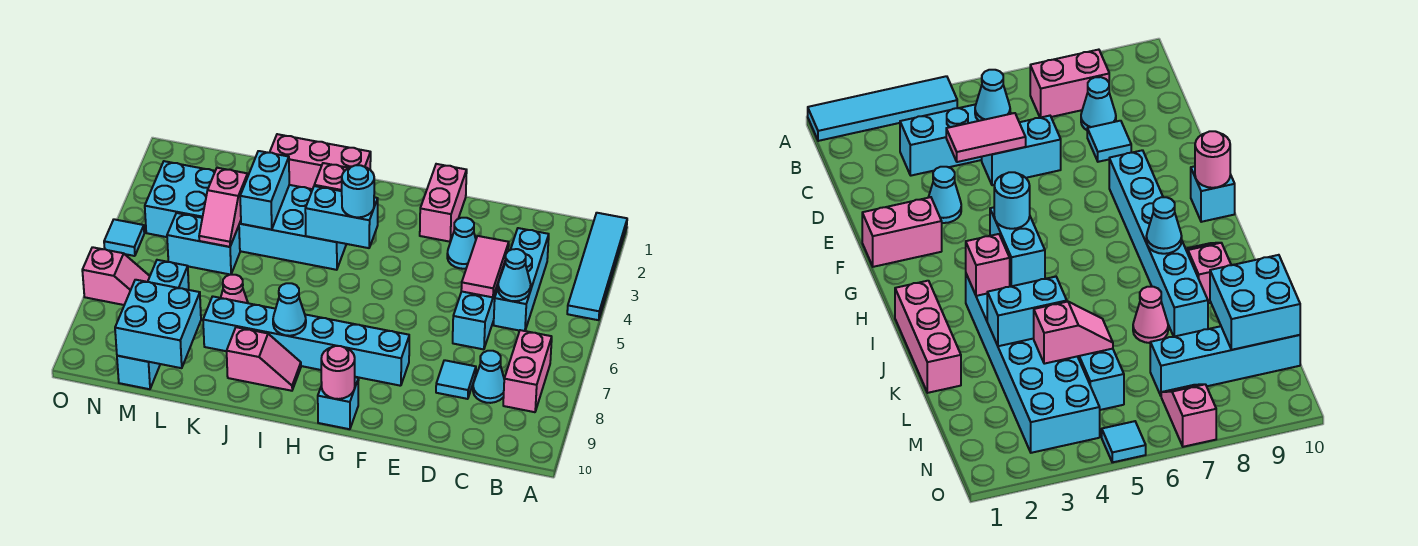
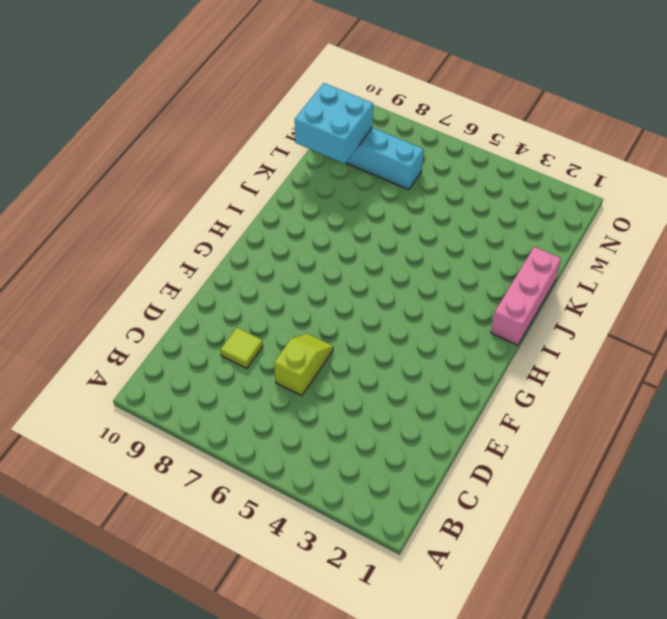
lime 1x2 slope [274,334,333,396] -> cyan 1x2 brick [453,275,501,349]
lime 1x1 tile [221,328,263,368] -> cyan 1x1 tile [436,360,476,399]
none -> cyan 1x4 tile [567,213,627,320]
none -> pink 1x2 brick [503,330,552,412]
none -> cyan 1x3 brick [494,228,549,331]

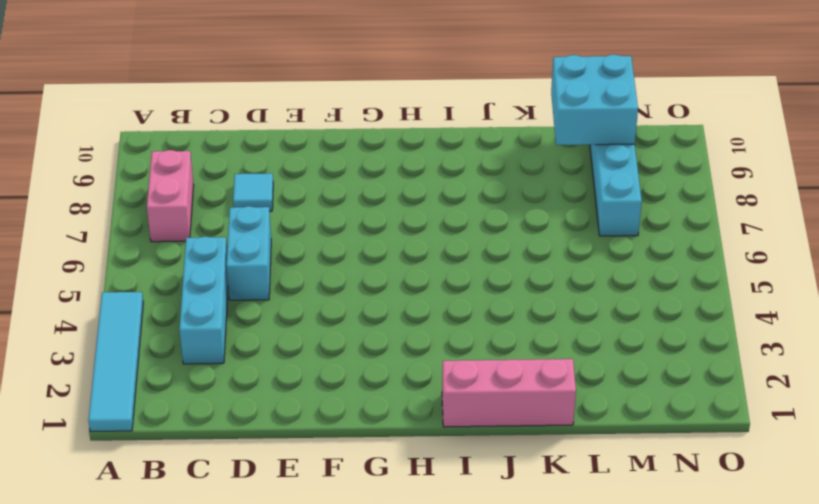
none -> cyan 1x1 cone [473,351,504,403]
none -> cyan 1x1 cone [447,218,476,269]
none -> pink 1x2 brick [420,164,467,242]

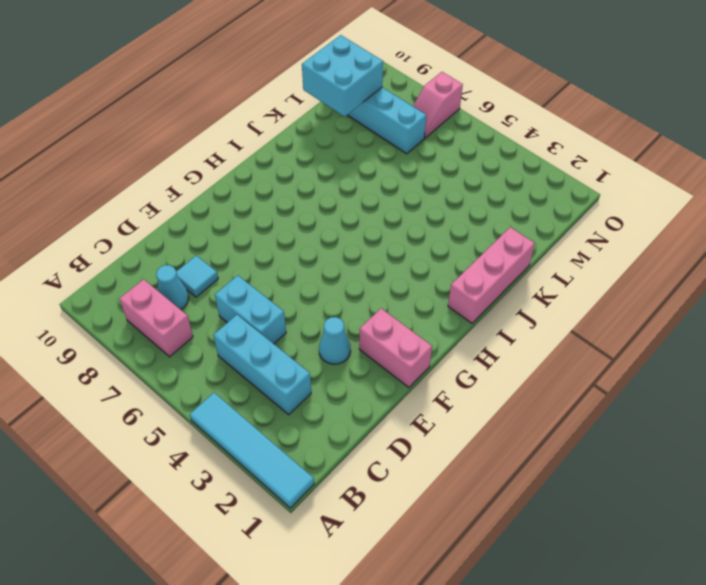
none -> cyan 1x6 brick [203,296,409,386]
none -> cyan 1x1 brick [318,377,359,429]
none -> cyan 2x6 brick [145,161,346,270]

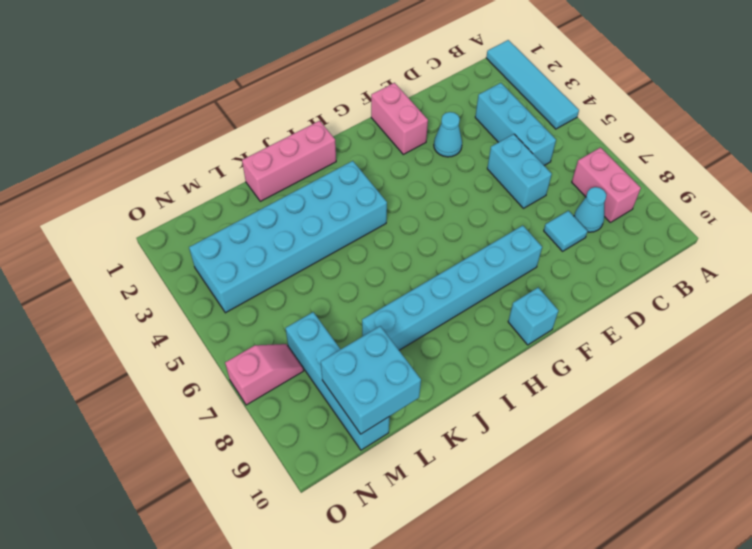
none -> pink 1x2 slope [227,327,301,391]
none -> pink 1x1 cone [221,275,248,303]
none -> cyan 1x2 brick [167,213,240,275]

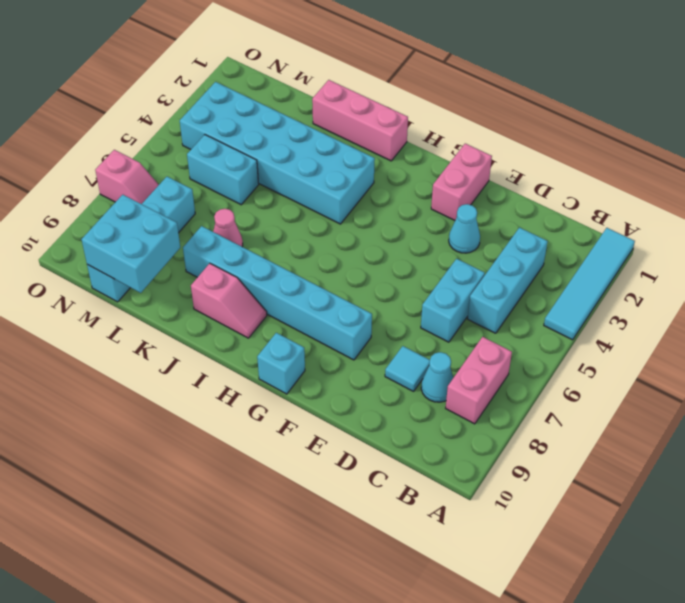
none -> cyan 1x1 tile [104,219,144,256]
none -> cyan 1x1 cone [498,249,531,301]
none -> pink 1x2 tile [461,236,509,297]

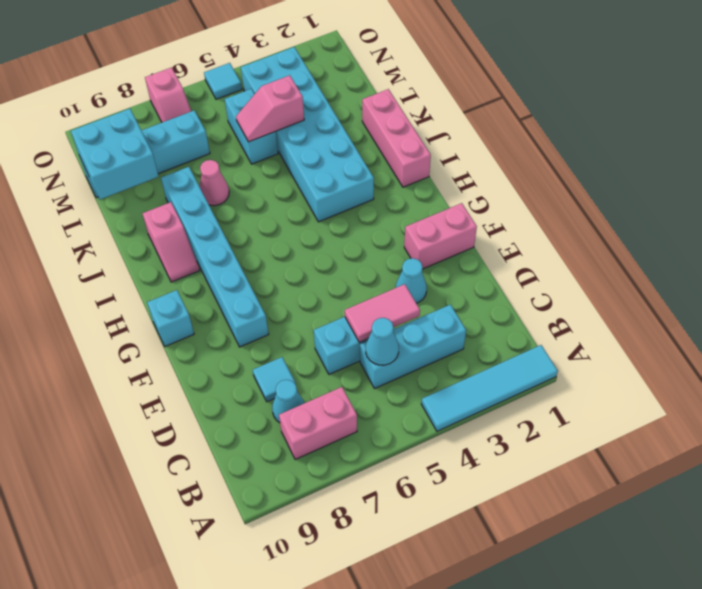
none -> pink 1x1 round brick [321,346,355,399]
none -> cyan 1x2 brick [305,186,378,248]
none -> pink 1x1 brick [314,163,348,191]

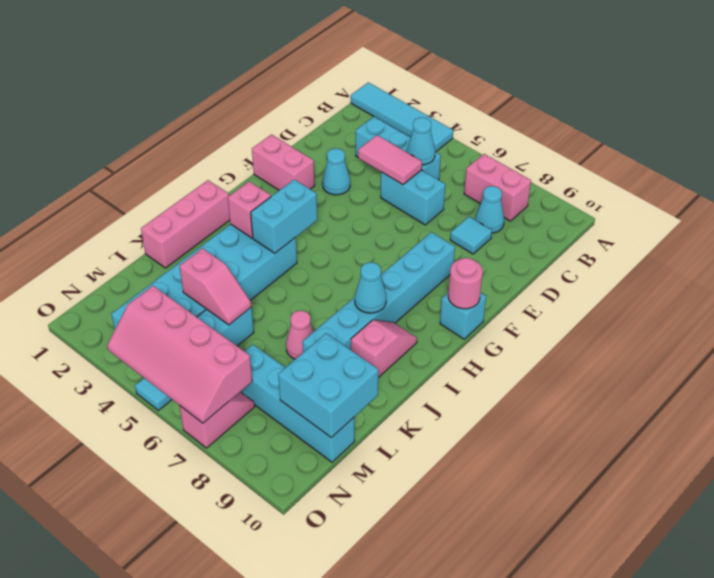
pink 2x4 slope [107,286,252,423] -> none
none -> cyan 1x2 brick [240,151,289,230]
none -> cyan 1x1 round brick [342,165,374,217]

